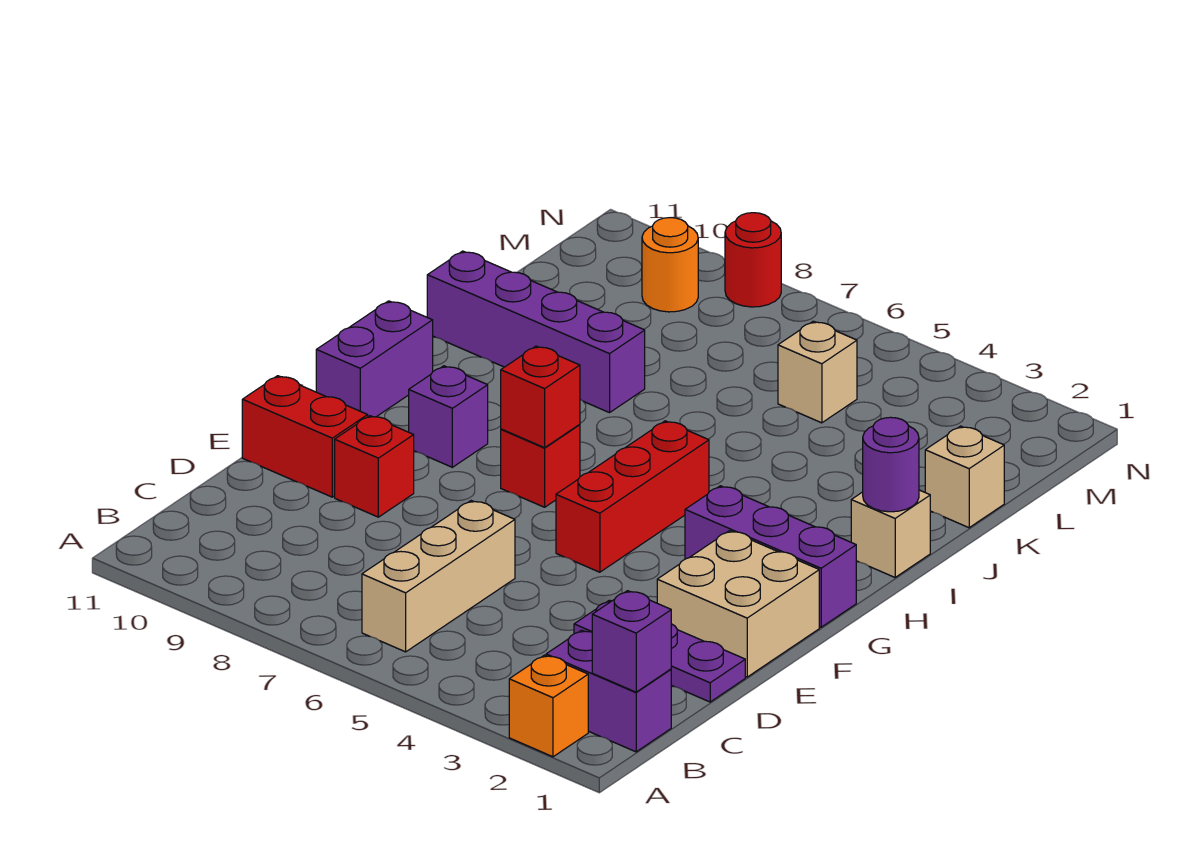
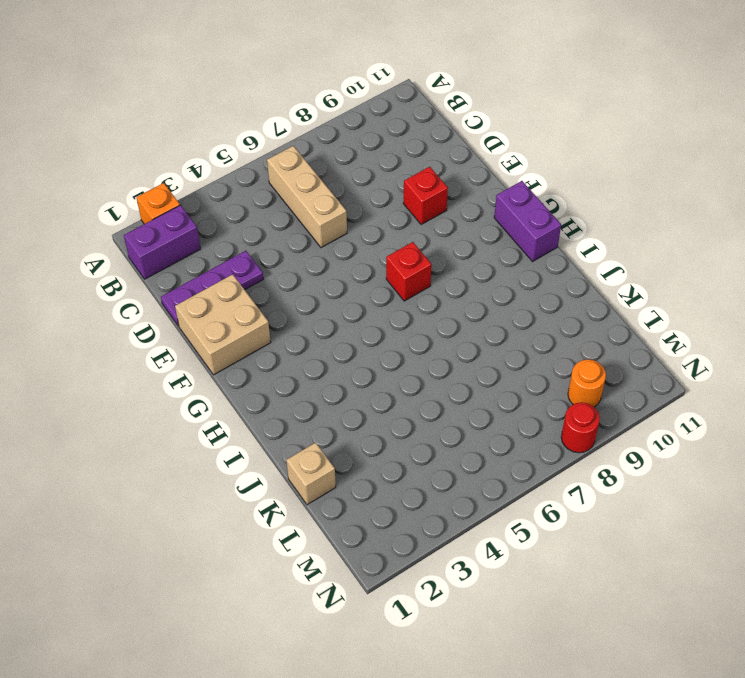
none -> red 1x2 brick [242,376,368,497]
none -> red 1x3 brick [556,421,709,572]
none -> purple 1x3 brick [685,486,856,627]

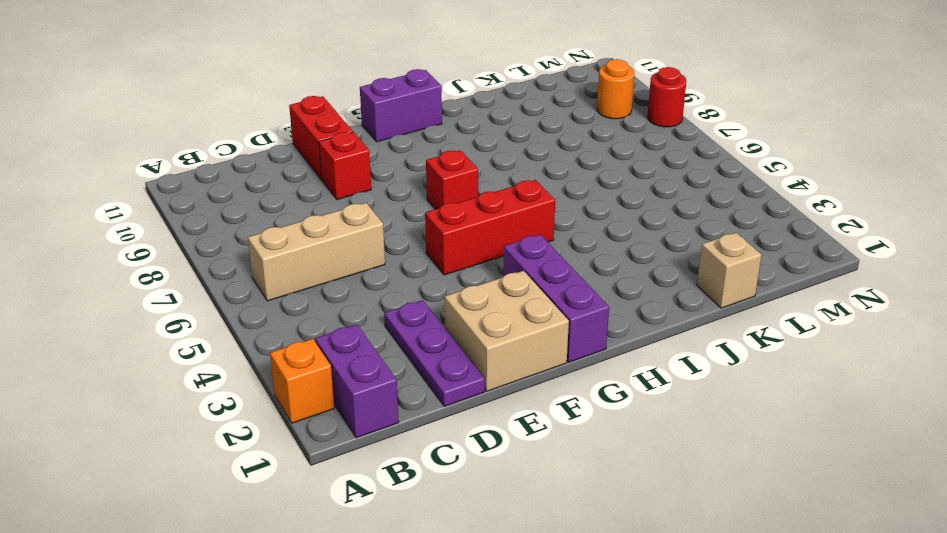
none -> purple 1x1 brick [409,366,488,467]
none -> tan 1x1 brick [851,490,930,577]
none -> purple 1x4 brick [427,251,645,413]

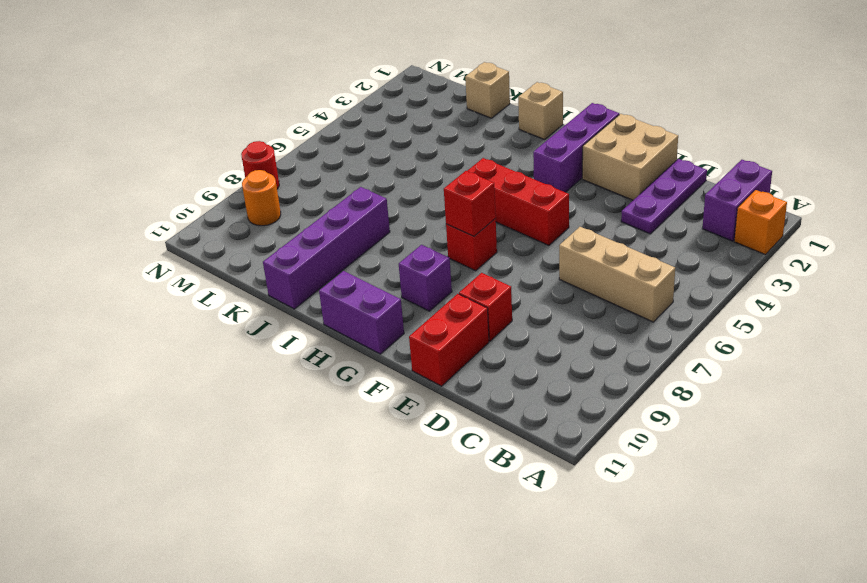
none -> tan 1x1 brick [778,321,857,423]
none -> purple 1x1 brick [592,591,671,692]
none -> purple 1x1 round brick [863,417,919,512]

